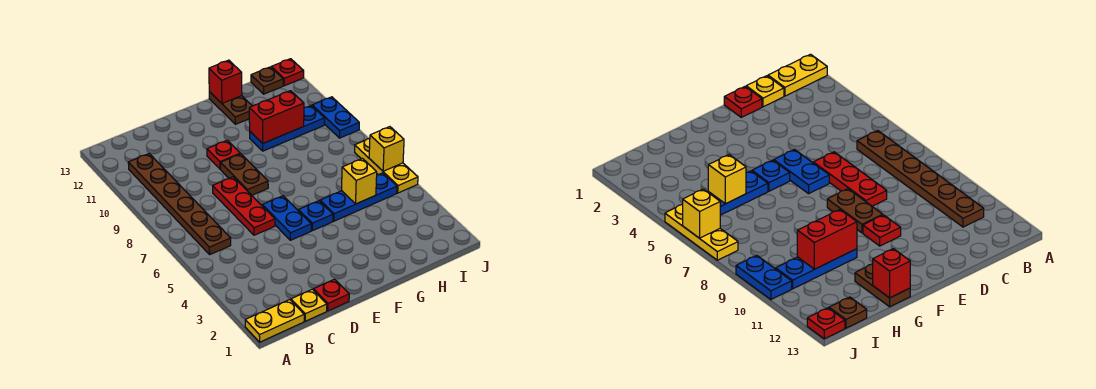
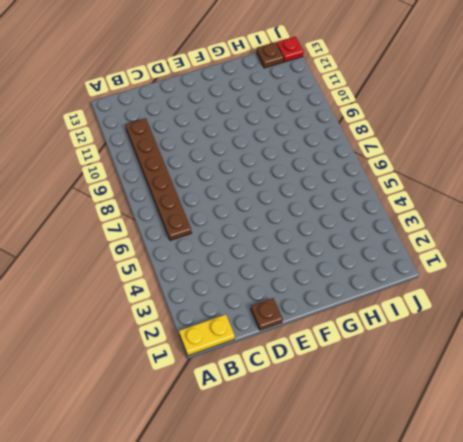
brown 1x1 plate [251,298,283,330] -> red 1x1 plate [313,279,349,311]
none -> yellow 1x1 plate [291,289,327,321]
none -> red 1x3 plate [213,177,275,235]
none -> blue 1x2 plate [262,196,311,240]

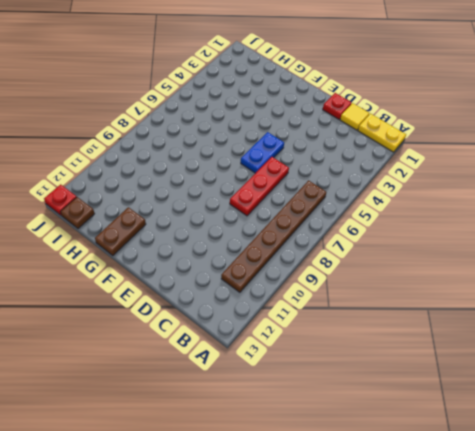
yellow 1x1 tile [340,103,369,130] -> yellow 1x1 plate [291,289,327,321]
none -> brown 1x2 plate [221,154,268,195]
none -> red 1x1 plate [207,140,240,169]
none -> blue 1x1 plate [298,201,333,231]

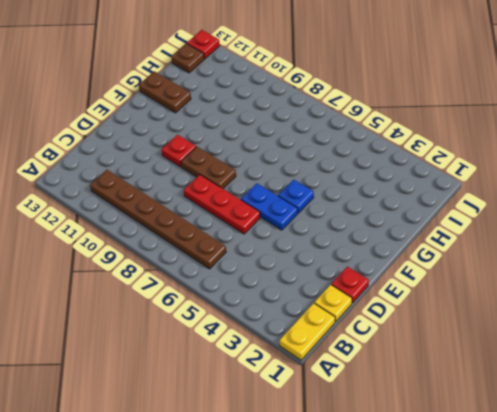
none -> blue 1x3 plate [320,173,397,221]
none -> blue 1x3 plate [250,106,325,151]
none -> yellow 1x3 plate [355,138,418,193]

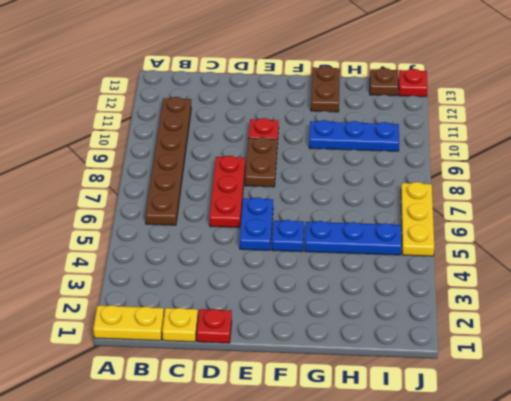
none -> blue 1x2 plate [312,97,359,138]
none -> red 1x2 brick [249,91,304,143]
none -> red 1x1 brick [209,60,242,103]

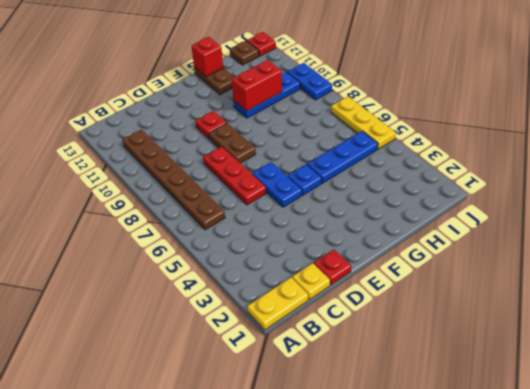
none -> yellow 1x1 brick [342,158,377,204]
none -> yellow 1x1 brick [369,127,404,171]

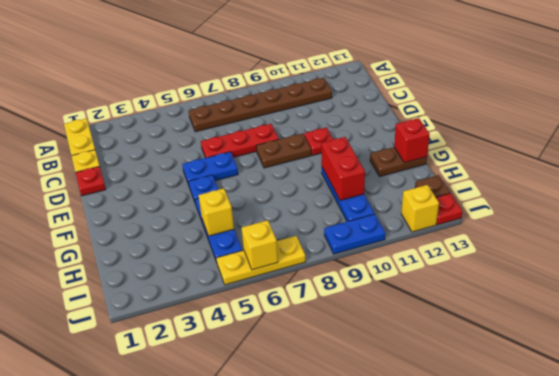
yellow 1x1 brick [401,185,439,232] -> none

